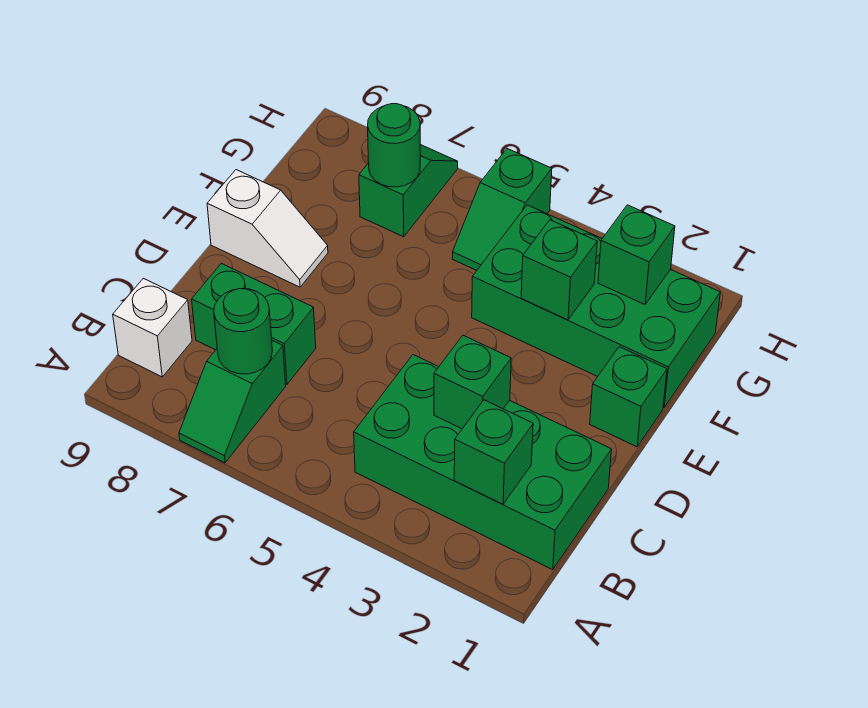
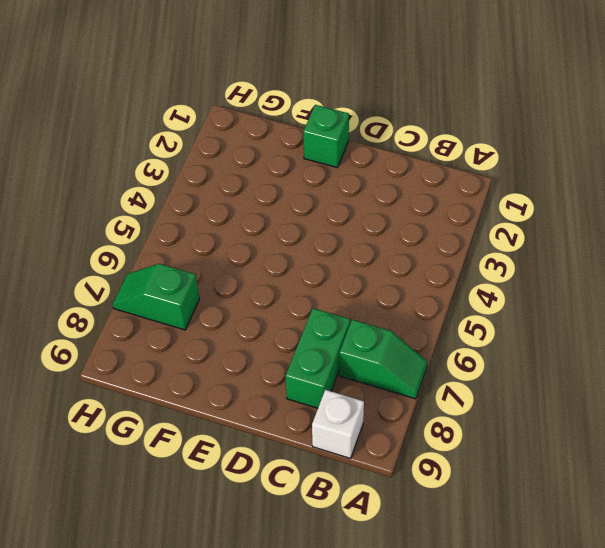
none -> green 2x4 brick [354,355,612,570]
none -> white 1x2 slope [207,170,328,287]
none -> green 2x4 brick [472,205,720,407]

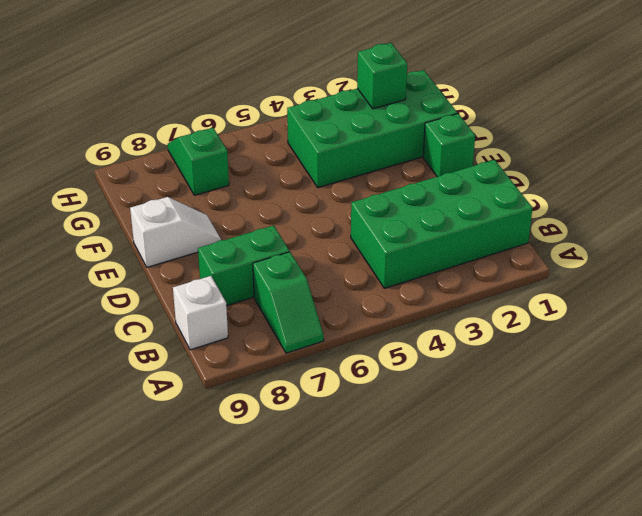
none -> green 1x2 slope [452,149,552,271]
none -> green 1x1 brick [454,400,533,504]
none -> green 1x1 round brick [214,289,272,374]

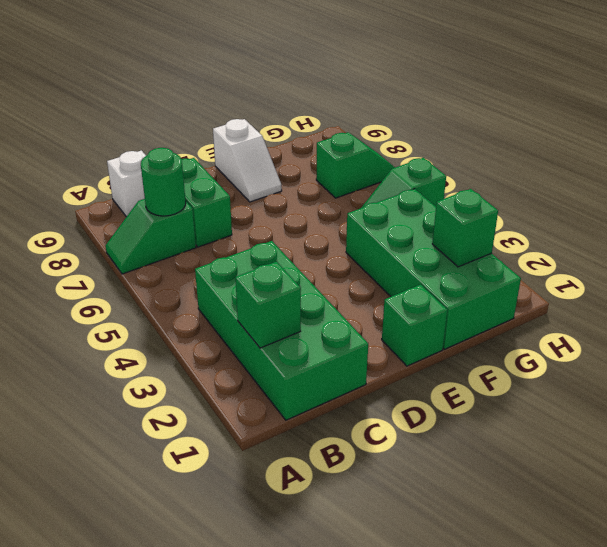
none -> green 1x1 brick [434,335,511,429]
none -> green 1x1 brick [521,220,597,320]
none -> green 1x1 round brick [368,104,420,187]

